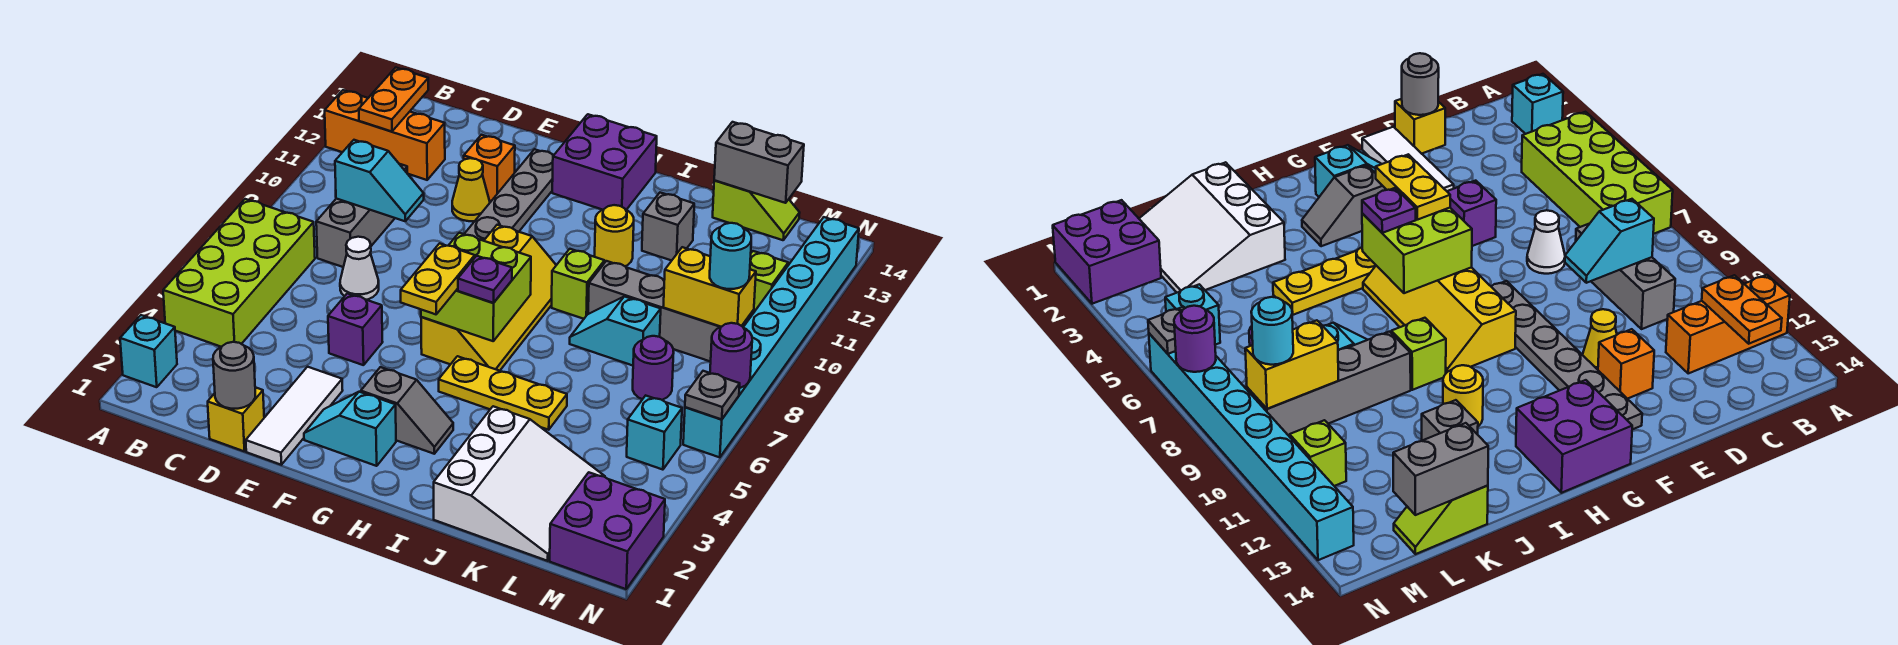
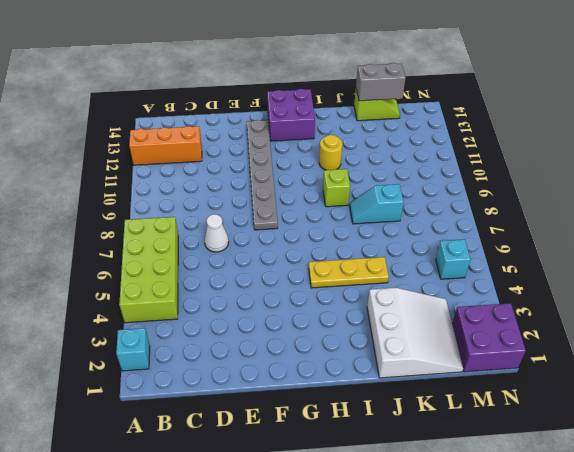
none -> grey 1x3 brick [316,164,407,267]
none -> yellow 1x1 brick [208,387,264,451]
none -> white 1x3 tile [246,367,343,465]
none -> purple 1x1 brick [328,293,382,365]

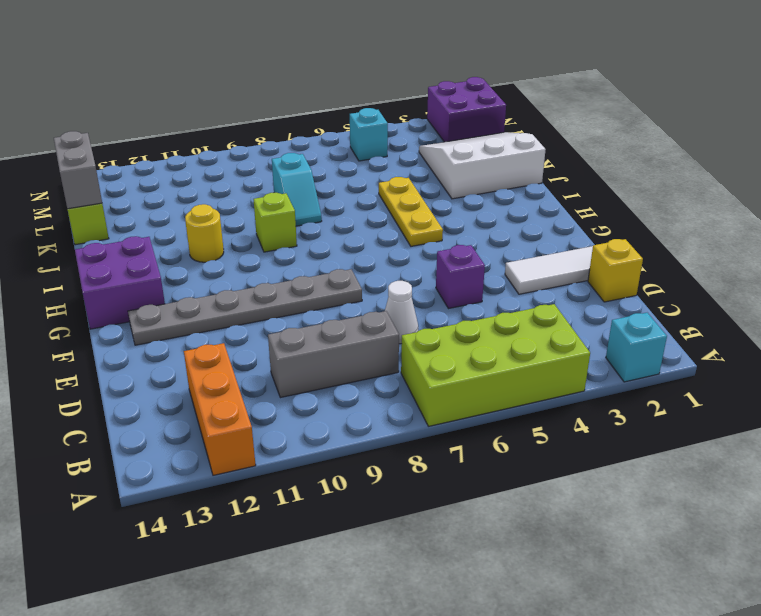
none -> yellow 1x1 cone [452,158,490,221]
none -> orange 1x1 brick [464,135,515,201]
none -> cyan 1x2 slope [304,392,396,466]
none -> grey 1x2 slope [361,367,453,454]

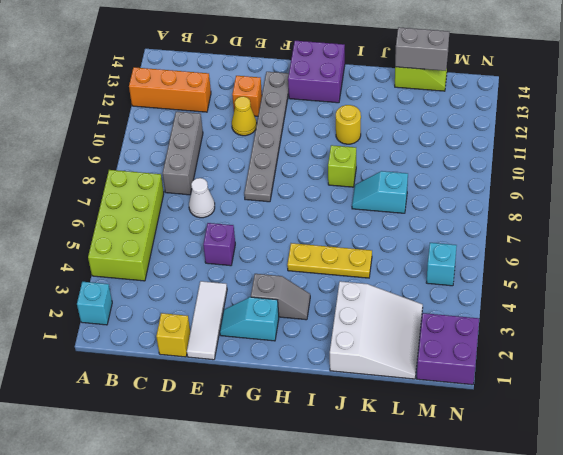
none -> yellow 2x4 slope [421,225,556,371]
none -> grey 1x4 brick [588,261,754,362]
none -> grey 1x1 brick [642,193,694,261]
none -> purple 1x1 round brick [633,336,674,400]

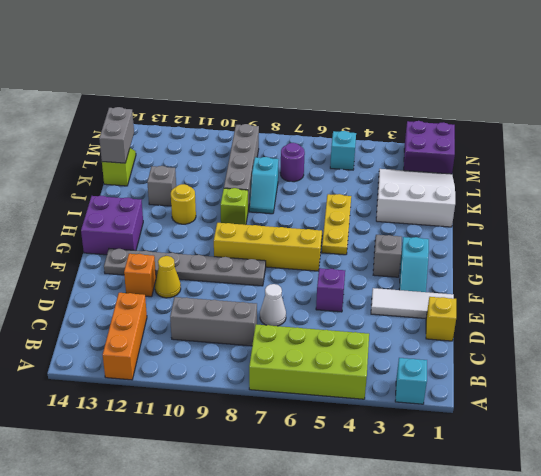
none -> lime 1x1 brick [750,251,788,312]
none -> cyan 1x8 brick [683,217,859,457]
none -> orange 1x2 plate [359,68,428,131]
none -> cyan 1x2 slope [335,140,424,221]

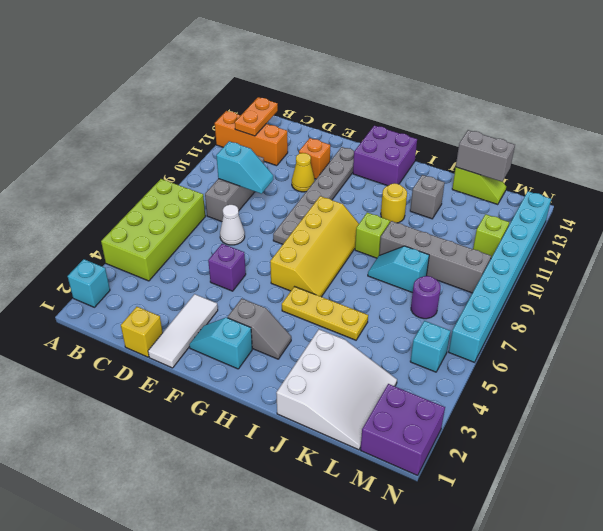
none -> grey 1x1 round brick [213,342,255,409]
none -> lime 2x2 brick [421,233,531,341]
none -> yellow 1x2 brick [663,247,756,327]
none -> grey 1x1 plate [685,371,740,419]

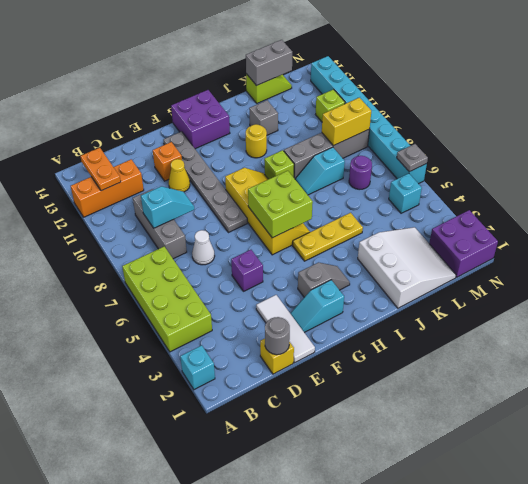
none -> purple 1x1 round brick [710,323,752,388]
none -> yellow 1x2 plate [401,243,475,314]
none -> purple 1x1 plate [458,256,512,303]
none -> cyan 1x1 round brick [710,223,751,289]

